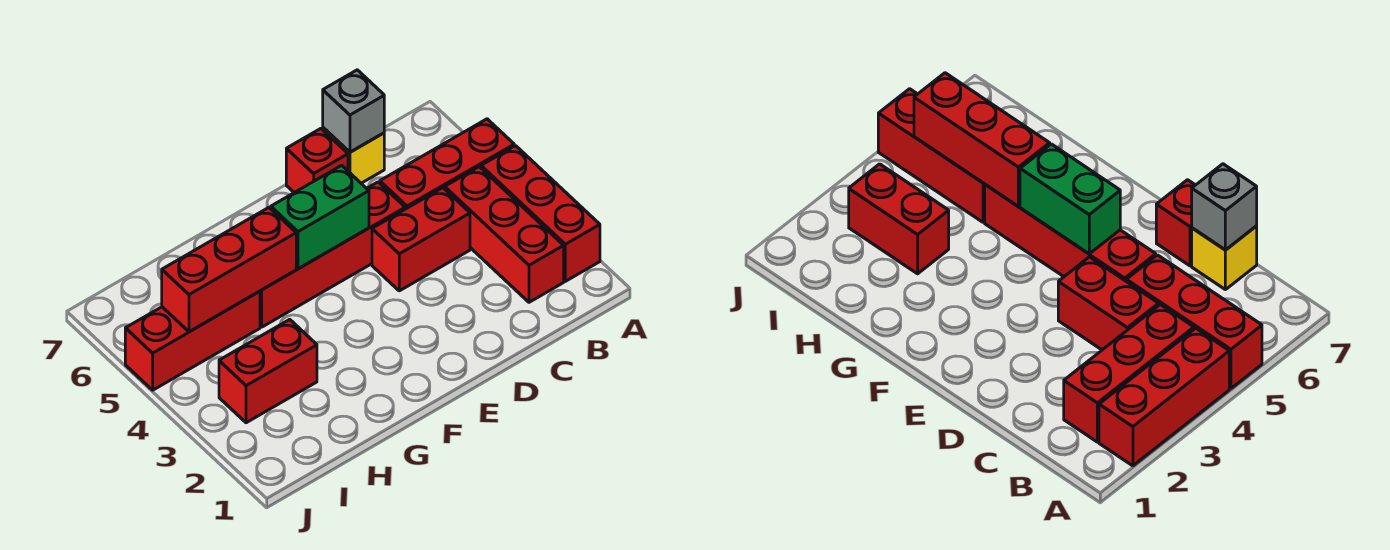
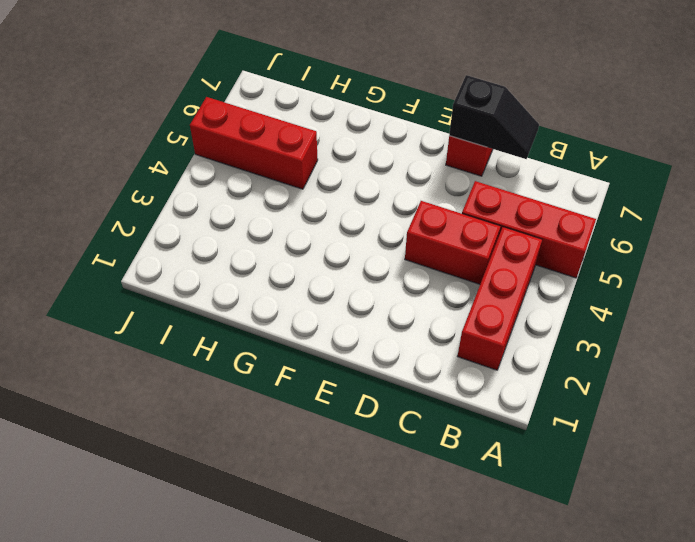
black 1x2 slope [449,75,539,159] -> grey 1x1 brick [323,70,384,152]
none -> red 1x3 brick [481,146,600,281]
none -> yellow 1x1 brick [323,128,384,183]
none -> red 1x4 brick [260,182,405,327]

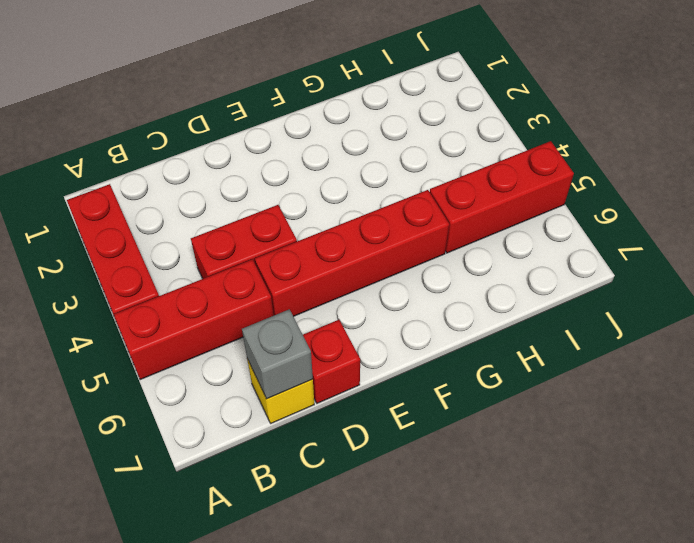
none -> red 1x3 brick [445,167,564,302]
none -> red 1x2 brick [219,319,317,423]
none -> green 1x2 brick [271,165,369,269]

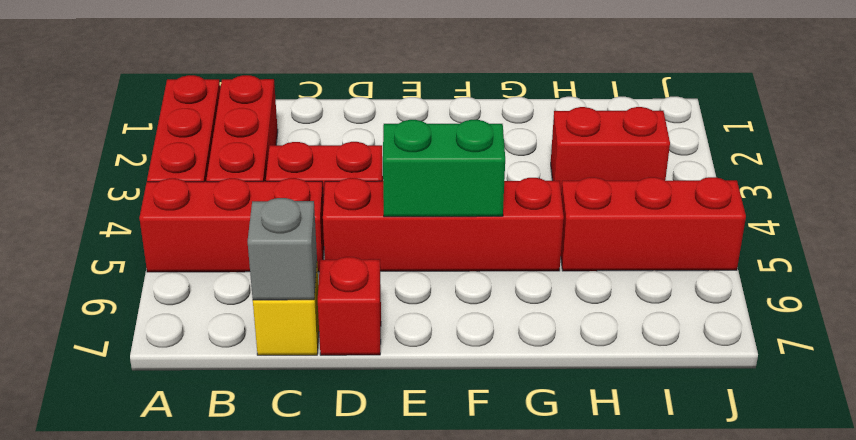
none -> red 1x3 brick [162,208,296,332]

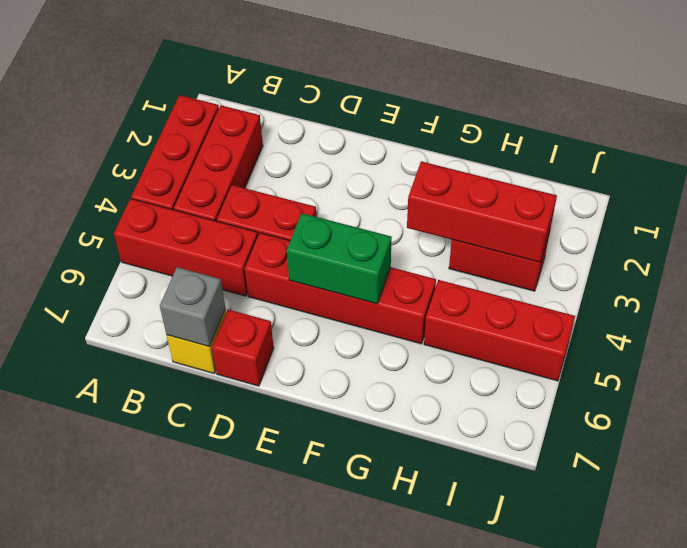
red 1x3 brick [407,161,557,262] -> red 1x3 brick moved to [162,208,296,332]

